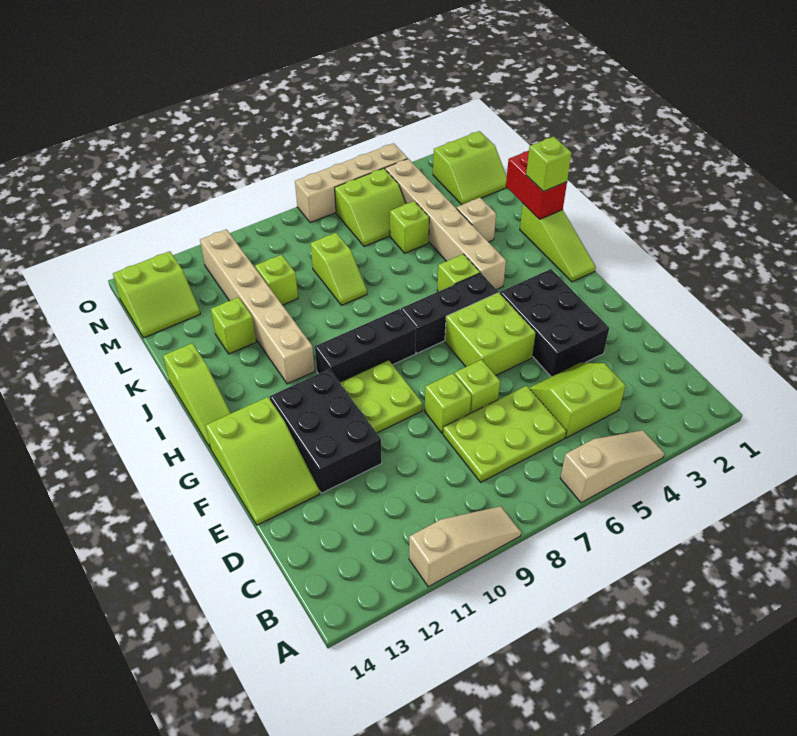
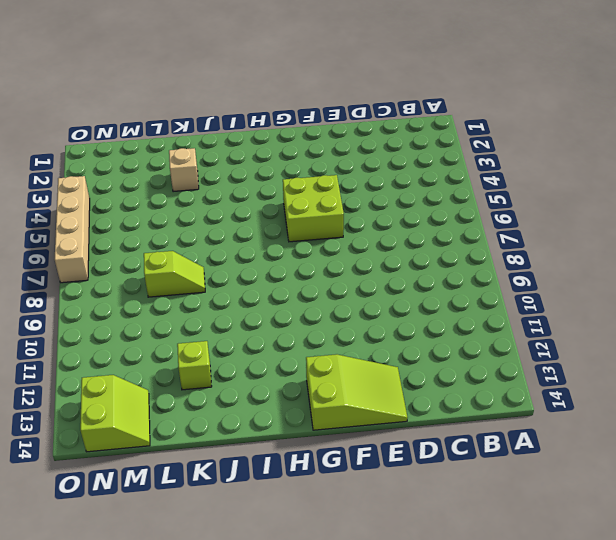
none -> tan 1x3 slope [560,430,665,503]
none -> tan 1x3 slope [409,506,521,587]
none -> lime 2x2 slope [529,363,625,438]

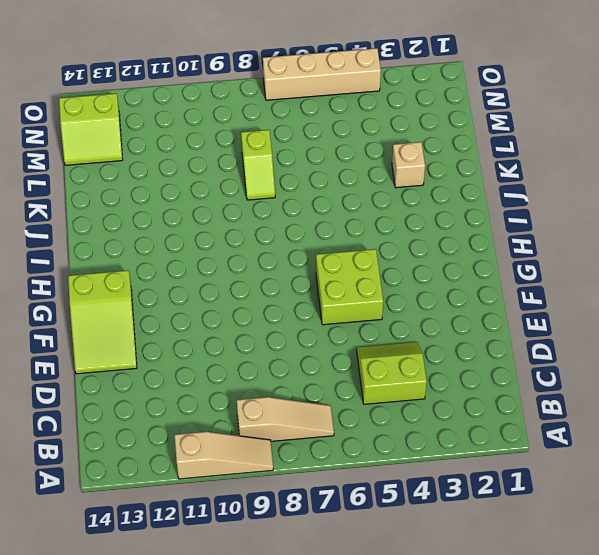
tan 1x3 slope [237,397,334,441] -> tan 1x3 slope moved to [560,430,665,503]
none -> lime 2x3 plate [443,386,566,482]
none -> black 2x3 brick [500,269,609,377]
none -> lime 1x1 brick [454,360,500,413]

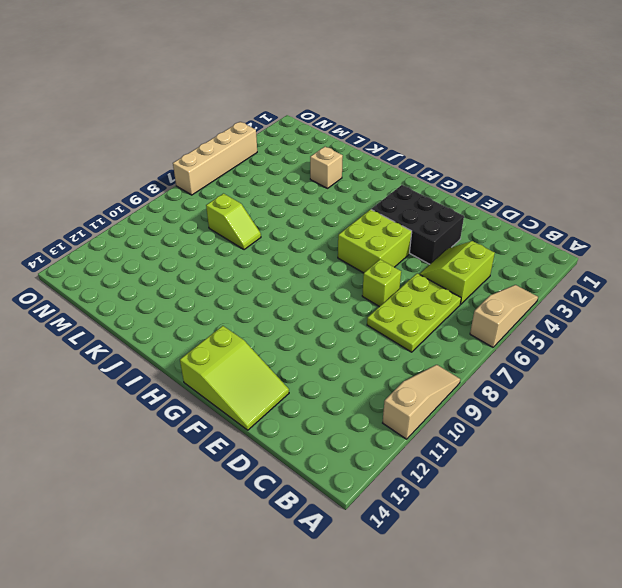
none -> lime 1x1 brick [425,373,471,433]
none -> black 2x3 brick [270,369,382,493]
none -> lime 2x2 plate [340,360,423,433]

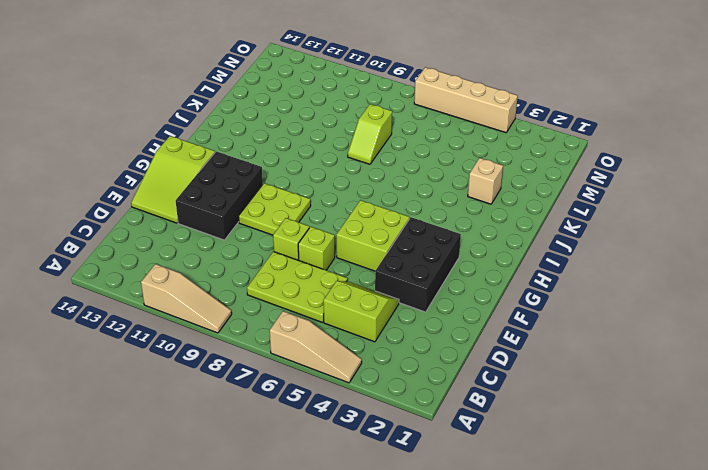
none -> lime 1x3 slope [520,204,596,282]
none -> black 1x3 brick [401,273,498,353]
none -> black 1x3 brick [315,309,416,382]

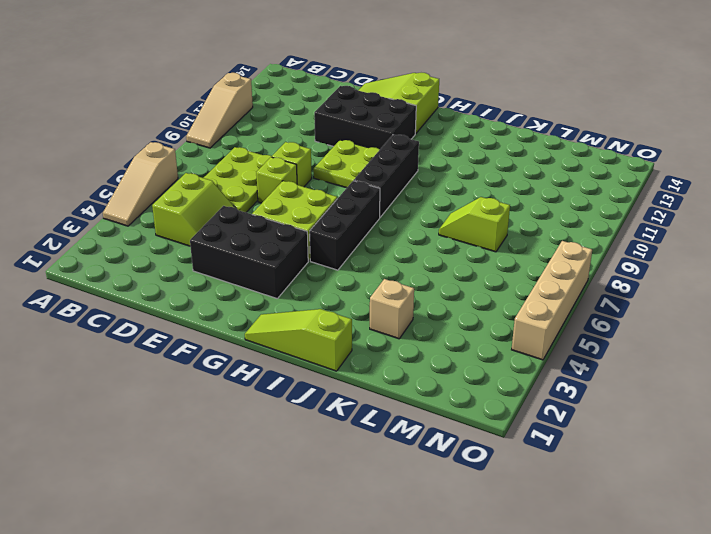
none -> lime 1x3 slope [163,343,231,448]
none -> tan 1x6 brick [385,159,506,290]
none -> lime 1x1 brick [437,254,480,292]

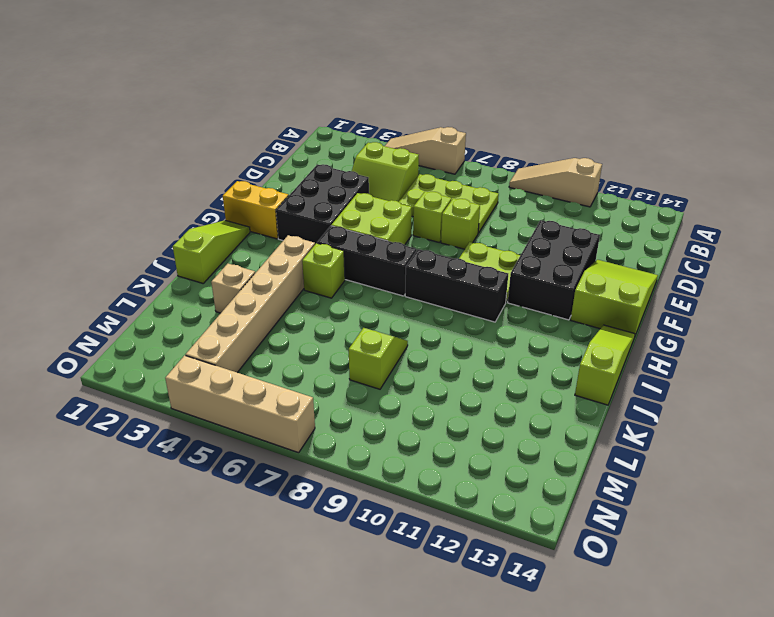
yellow 1x2 brick [223,181,289,239] -> none
none -> tan 1x6 brick [200,229,315,384]
none -> lime 1x1 brick [211,297,256,354]
none -> lime 1x1 brick [390,201,429,253]

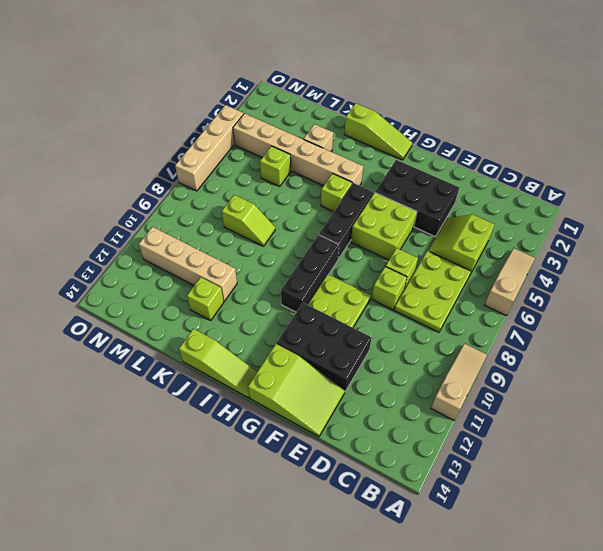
tan 1x4 brick [139,227,237,301] -> tan 1x6 brick [200,229,315,384]
none -> lime 1x1 brick [255,255,298,305]
none -> lime 2x2 slope [433,131,507,205]
none -> lime 2x2 slope [335,168,406,247]

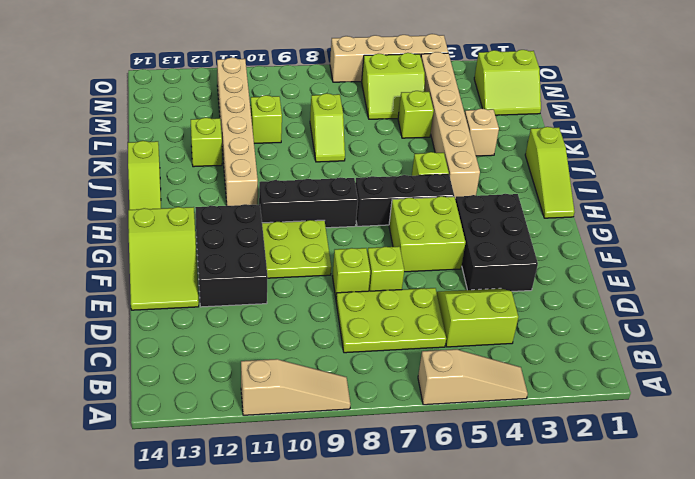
none -> lime 2x2 slope [113,251,200,338]
none -> red 1x2 brick [506,151,567,219]
none -> lime 1x1 brick [526,136,572,192]

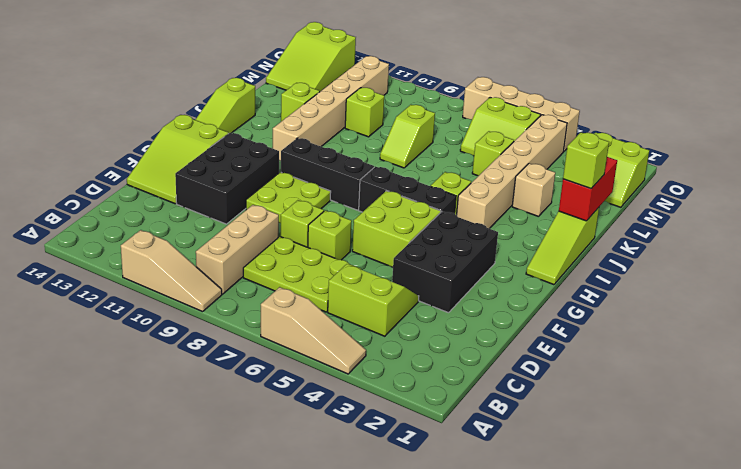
tan 1x3 brick [196,205,279,294] -> none
lime 2x3 slope [266,22,356,91] -> lime 2x2 slope [113,251,200,338]

